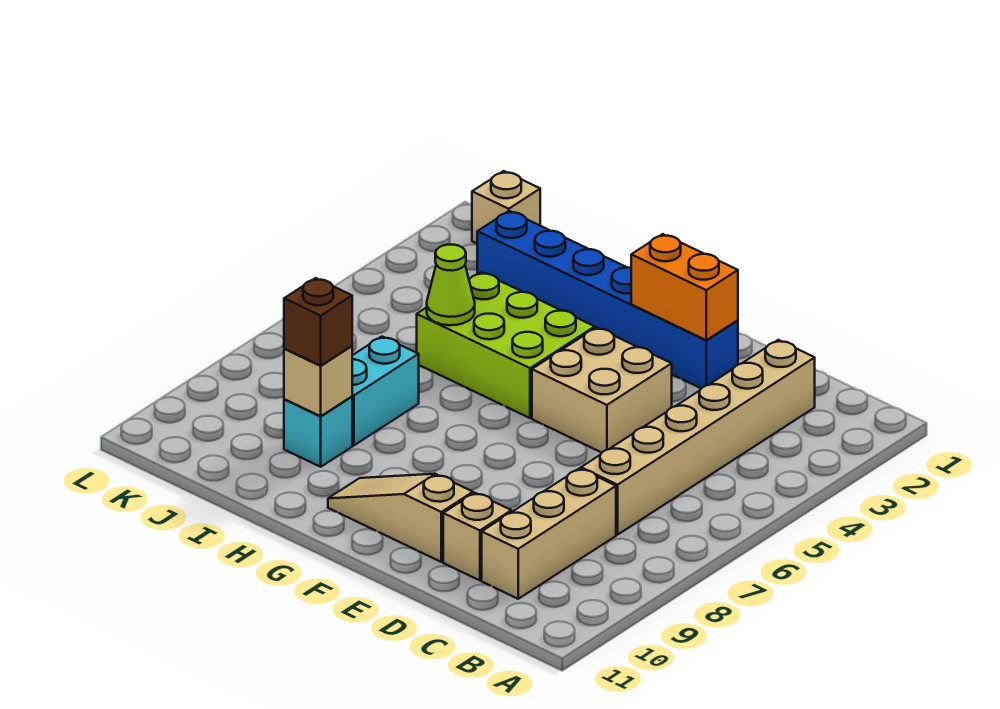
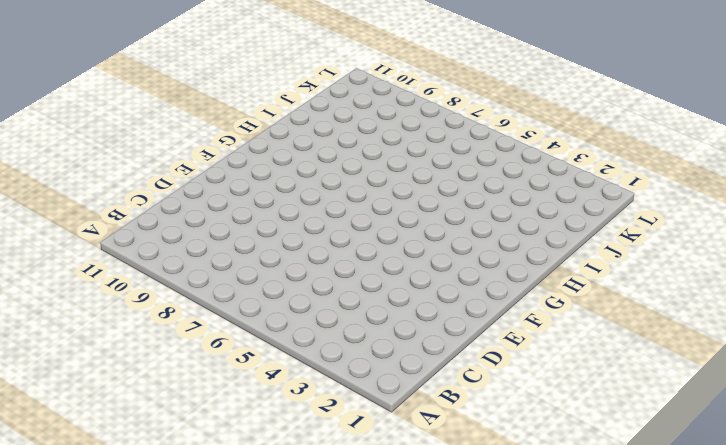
none -> tan 1x6 brick [581,340,815,535]
none -> tan 1x3 brick [482,468,616,599]
none -> tan 1x1 brick [443,493,511,580]

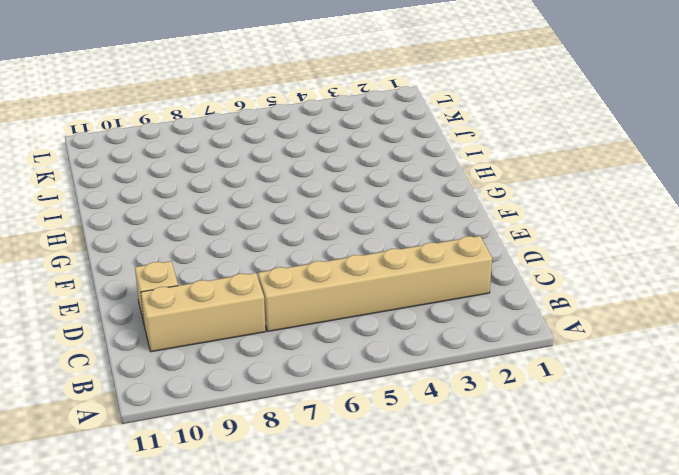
none -> blue 1x6 brick [477,211,738,388]
none -> tan 2x2 brick [532,327,672,453]
none -> tan 1x3 slope [328,474,473,562]

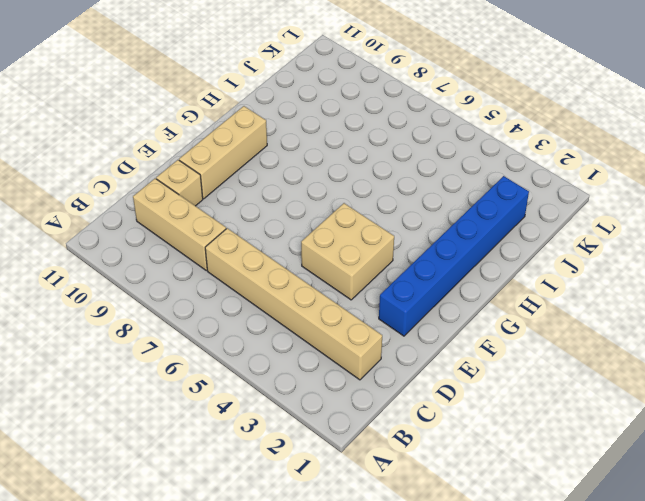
tan 1x3 brick [179,106,267,199] -> tan 1x3 slope [328,474,473,562]
none -> lime 2x3 brick [417,272,595,418]
none -> cyan 1x2 brick [352,337,419,445]
none -> cyan 1x1 brick [284,397,352,467]

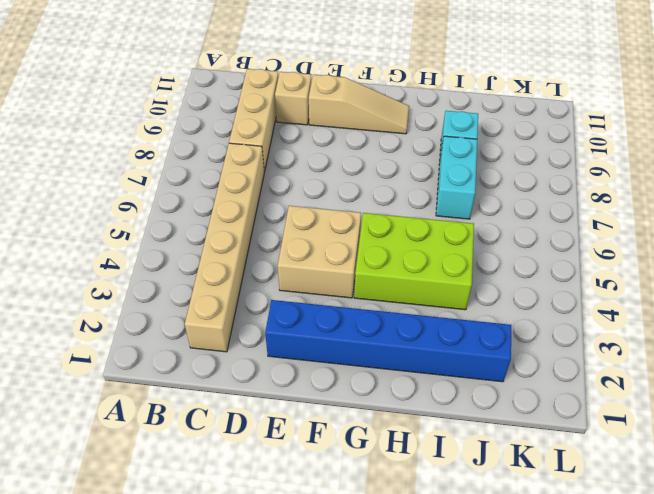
none -> tan 1x1 brick [472,171,540,243]
none -> orange 1x2 brick [631,234,738,340]
none -> lime 1x1 cone [427,245,475,325]

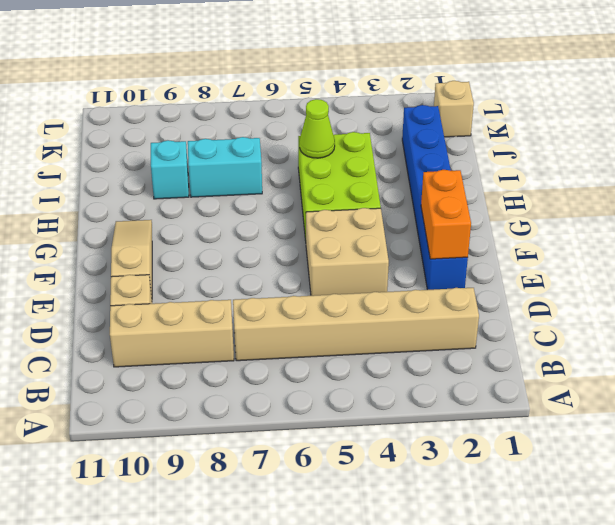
none -> tan 1x1 brick [284,346,352,416]
none -> brown 1x1 brick [284,278,352,366]

